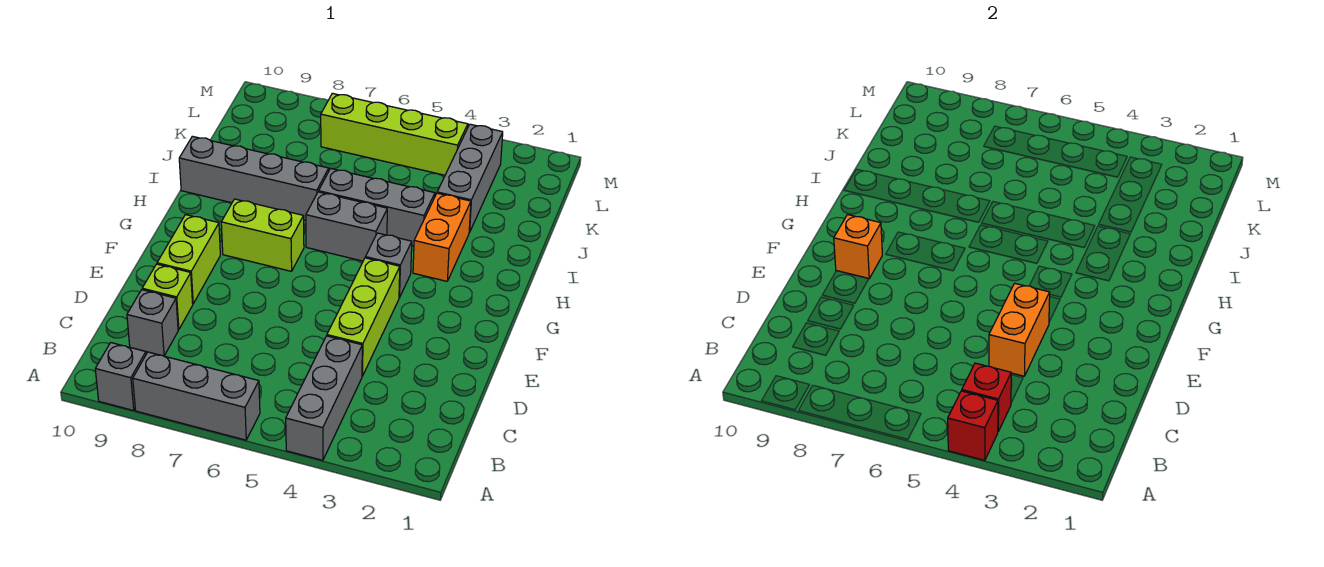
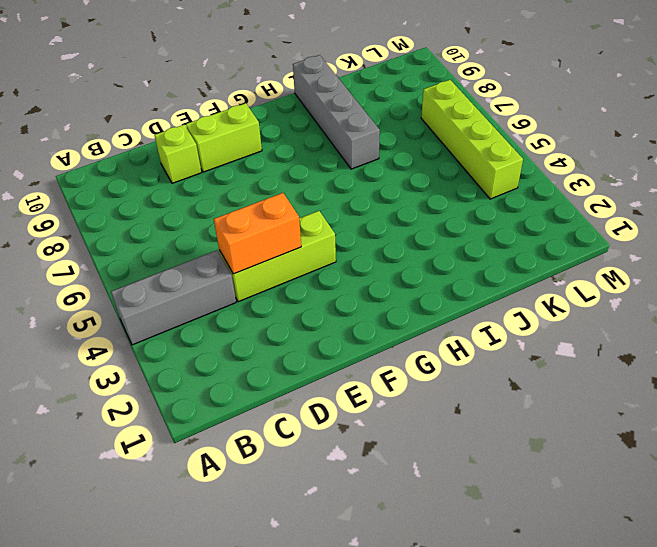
none -> grey 1x3 brick [133,352,260,440]
none -> grey 1x1 brick [95,343,146,410]
none -> grey 1x1 brick [127,290,178,356]

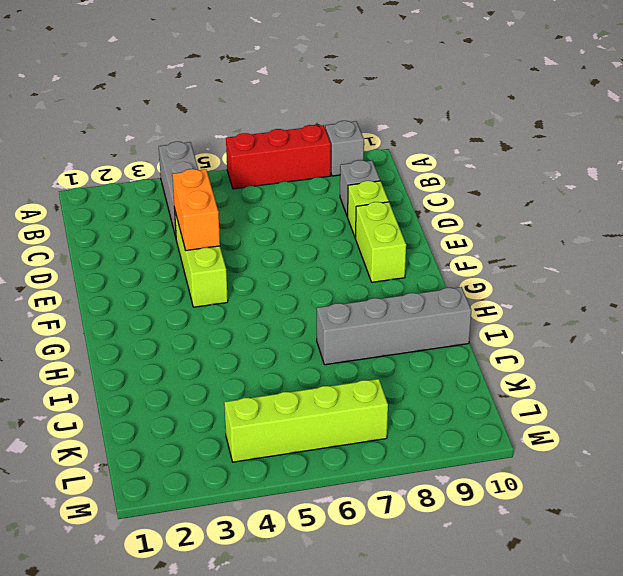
red 1x3 brick [226,125,331,189] -> grey 1x3 brick [133,352,260,440]
none -> grey 1x1 brick [365,233,412,298]
none -> lime 1x2 brick [221,199,304,271]
none -> orange 1x2 brick [413,193,471,281]

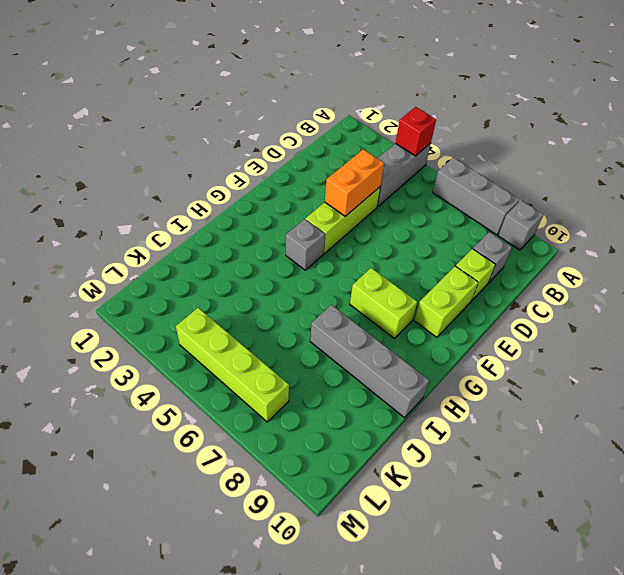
none -> orange 1x2 brick [413,193,471,281]
none -> grey 1x2 brick [306,192,387,261]
none -> grey 1x3 brick [319,169,435,246]

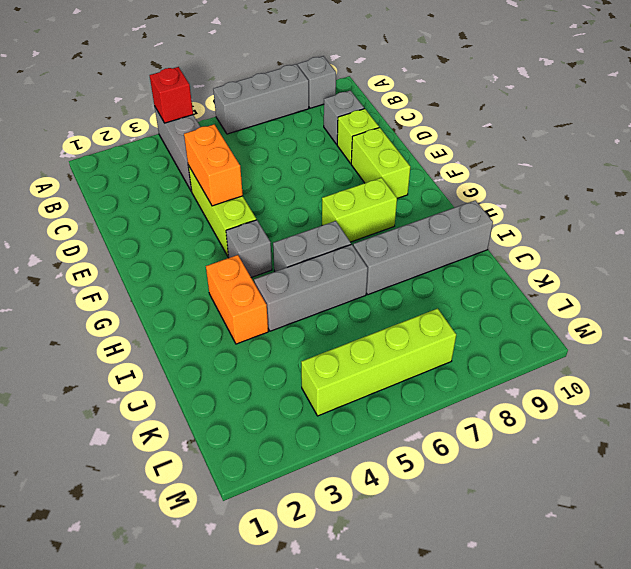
none -> grey 1x3 brick [437,124,503,232]
none -> red 1x1 brick [962,363,1011,431]
none -> orange 1x1 brick [834,215,882,278]

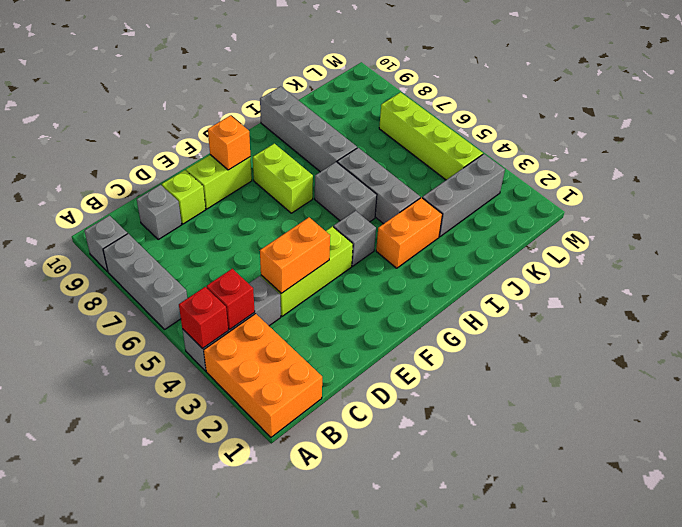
orange 2x3 brick [204,314,322,437] -> none

